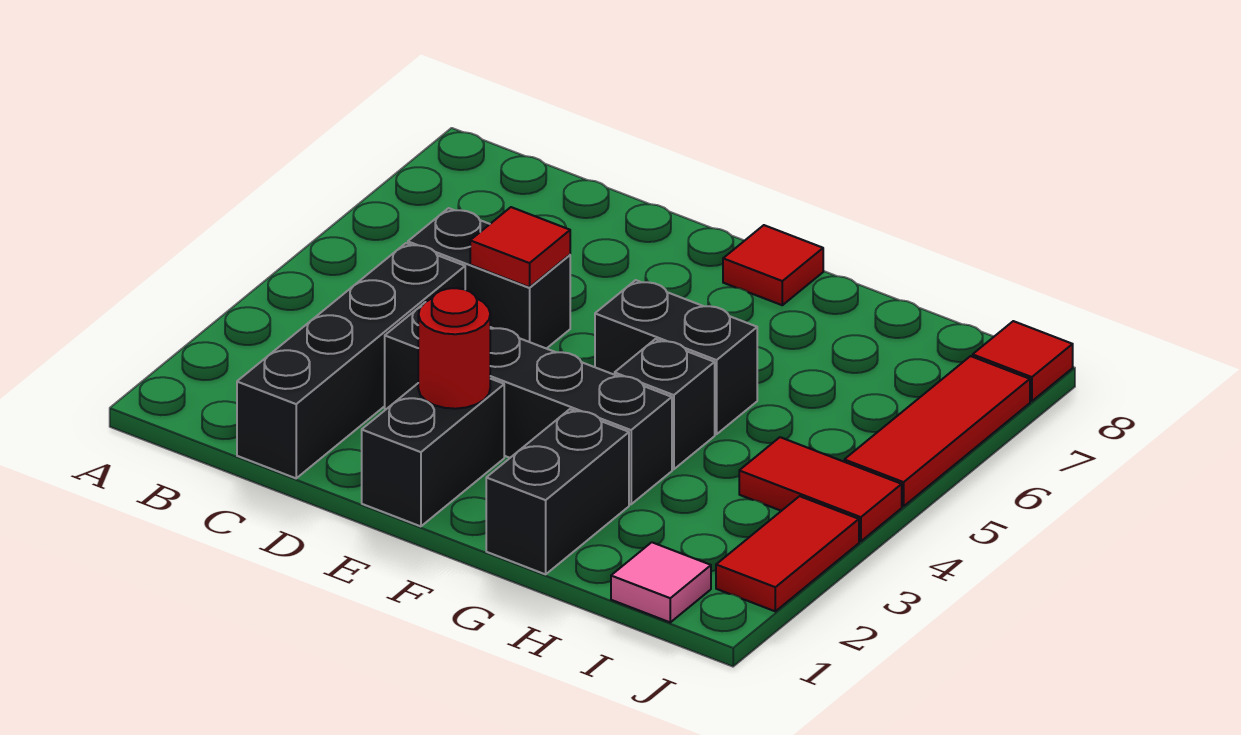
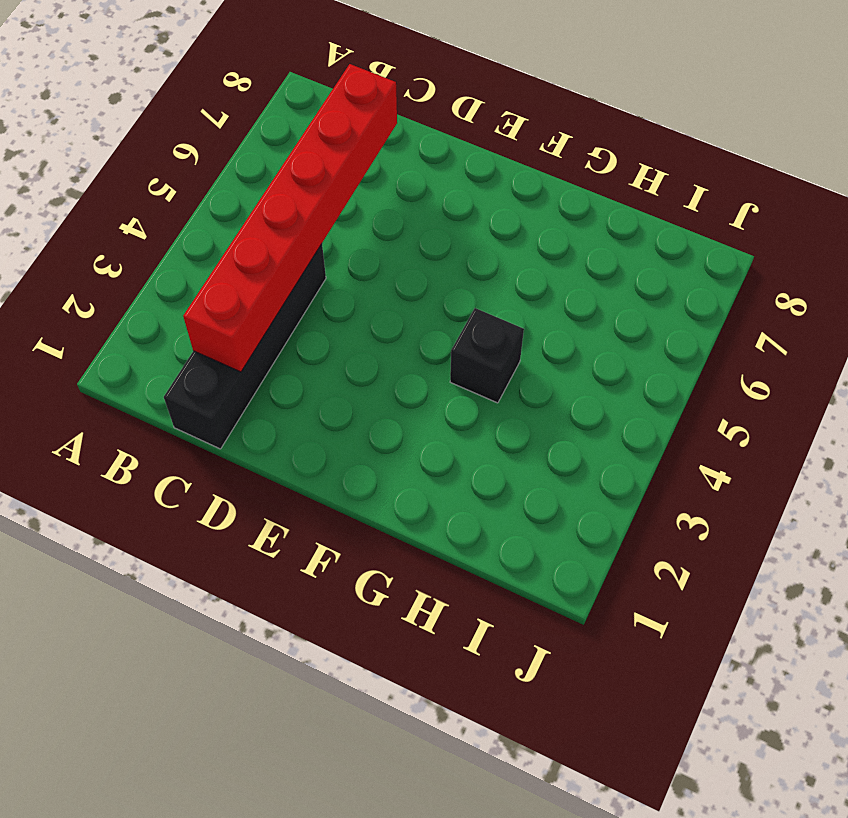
red 1x6 brick [183,64,397,372] -> none
none -> black 1x2 brick [408,208,570,349]
none -> black 1x4 brick [385,304,672,504]
none -> black 1x2 brick [362,379,504,526]

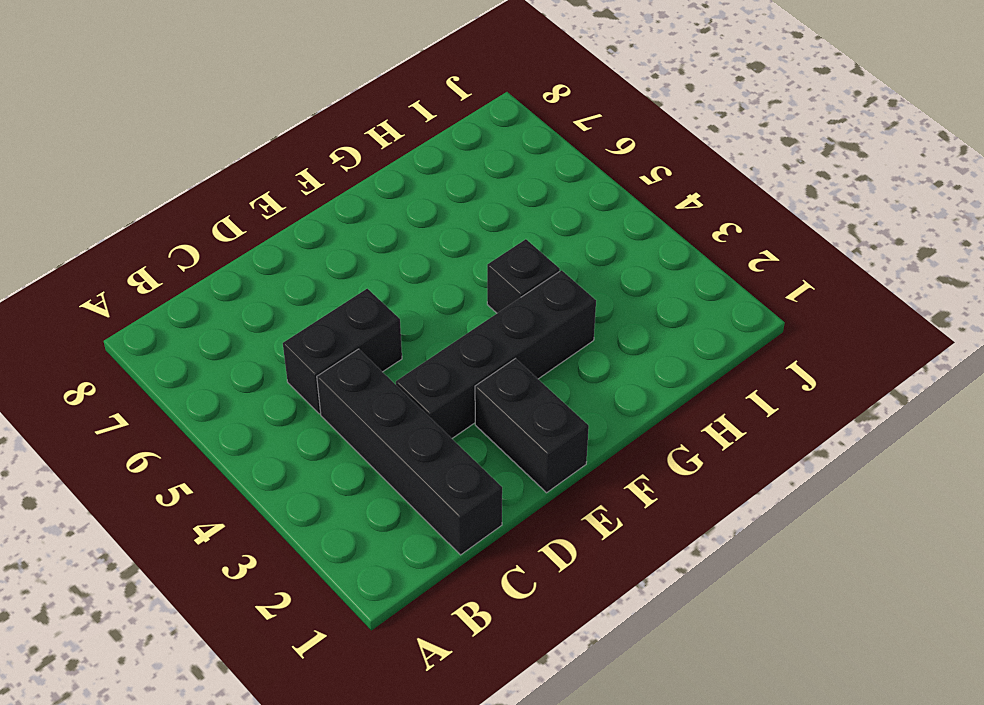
none -> black 1x2 brick [595,280,757,434]
none -> red 1x1 tile [723,225,823,305]
none -> black 1x2 brick [486,409,629,574]

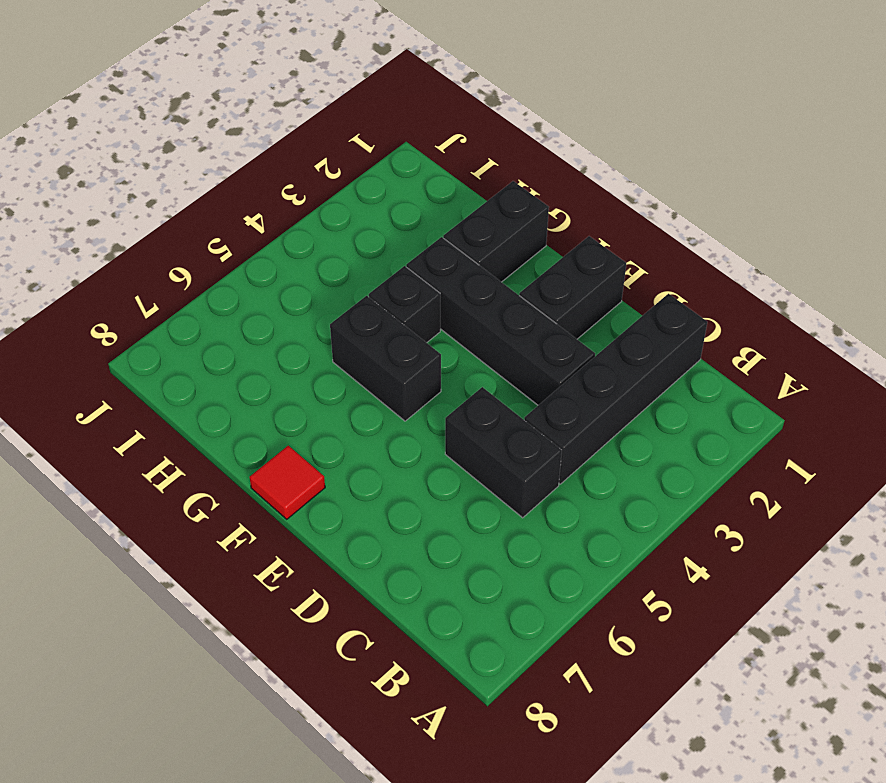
none -> pink 1x1 tile [611,542,711,622]
none -> red 1x2 tile [739,437,902,541]
none -> red 1x2 tile [716,496,859,611]

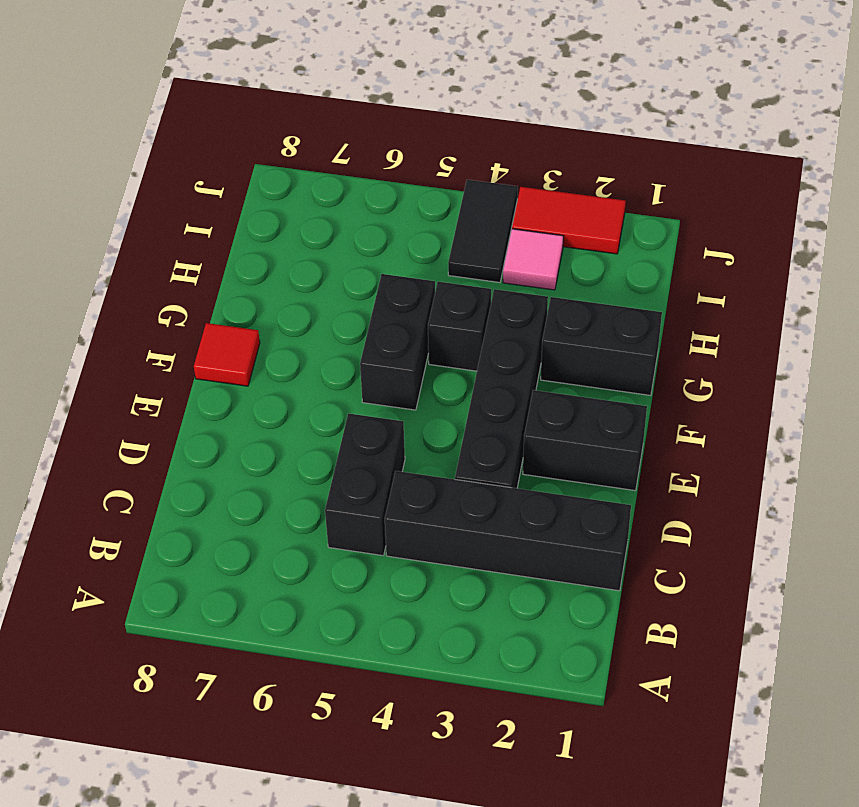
pink 1x1 tile [503,229,563,290] -> pink 1x1 tile moved to [611,542,711,622]
black 1x2 tile [448,180,518,282] -> red 1x2 tile [739,437,902,541]
none -> red 1x3 tile [844,356,1030,506]
none -> red 1x1 tile [973,321,1073,401]
none -> red 1x1 tile [470,207,570,287]

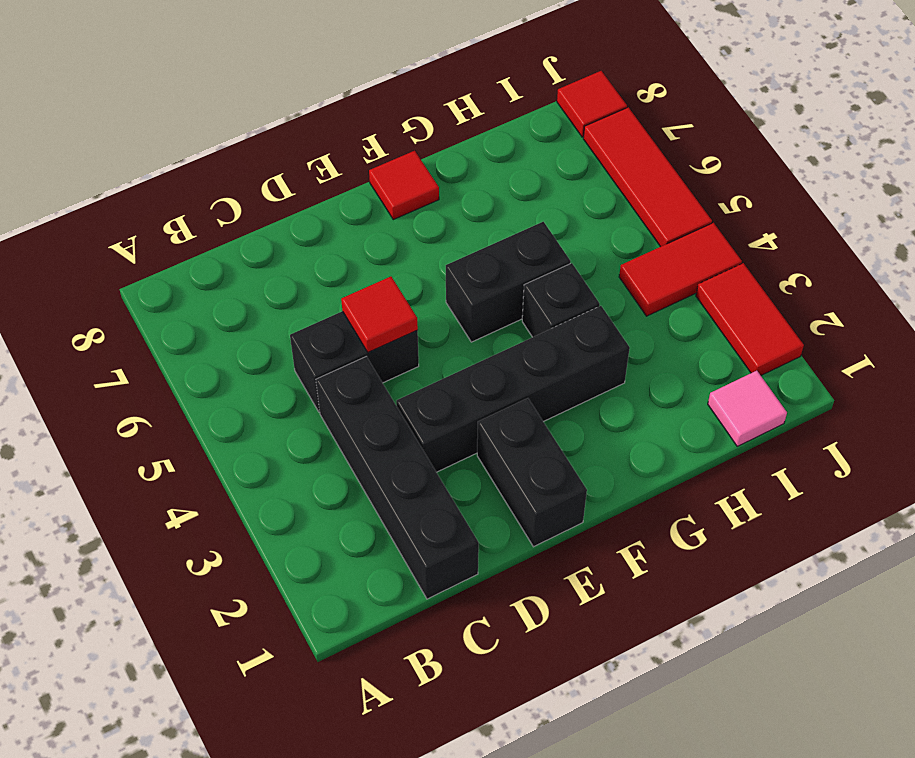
none -> black 1x2 brick [486,409,629,574]
none -> red 1x1 round brick [418,288,490,409]

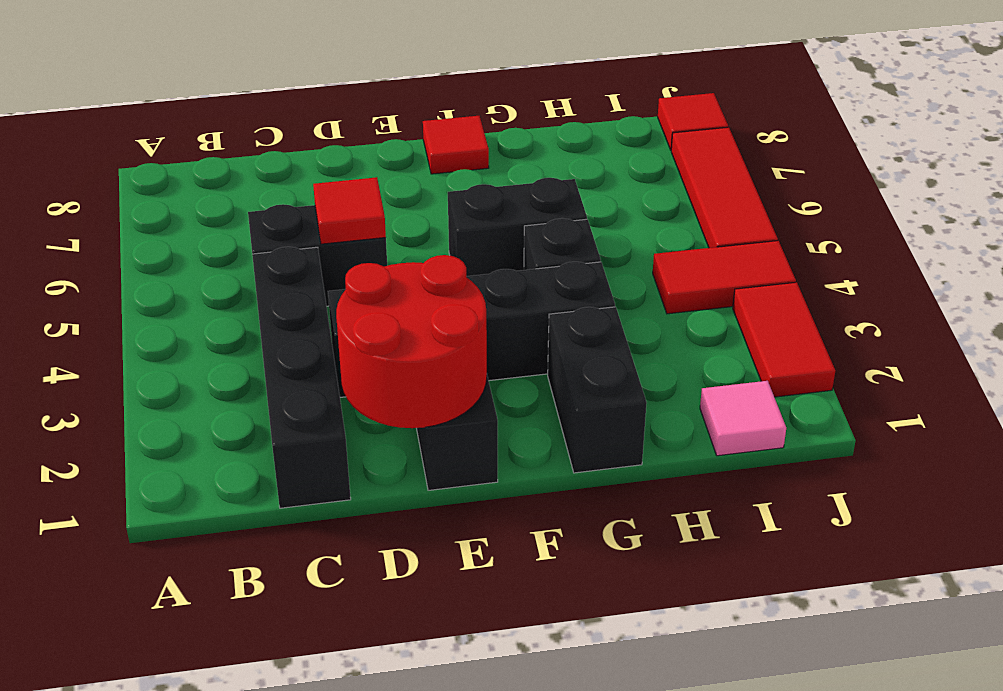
red 2x2 round brick [336,255,487,428] -> red 1x1 round brick [418,288,490,409]

